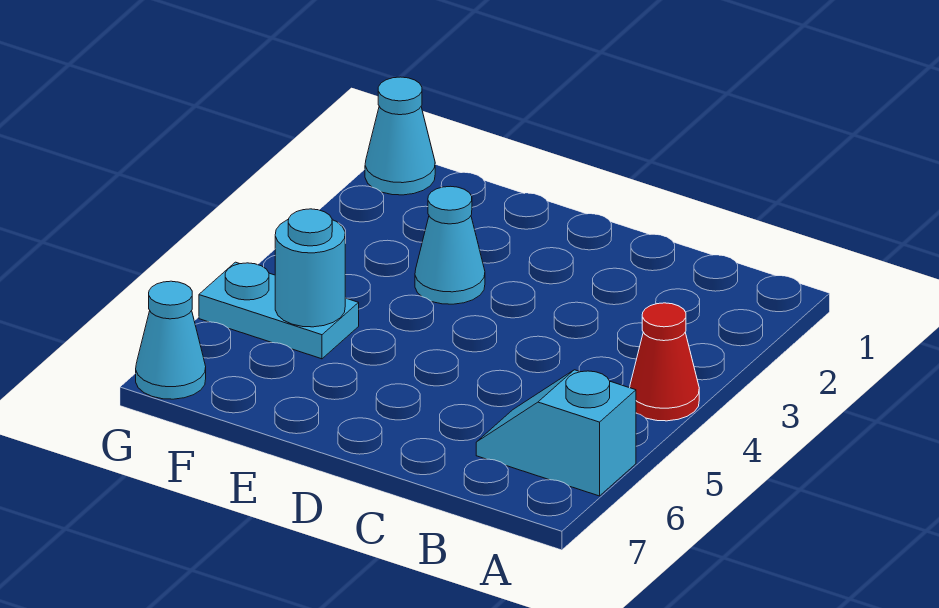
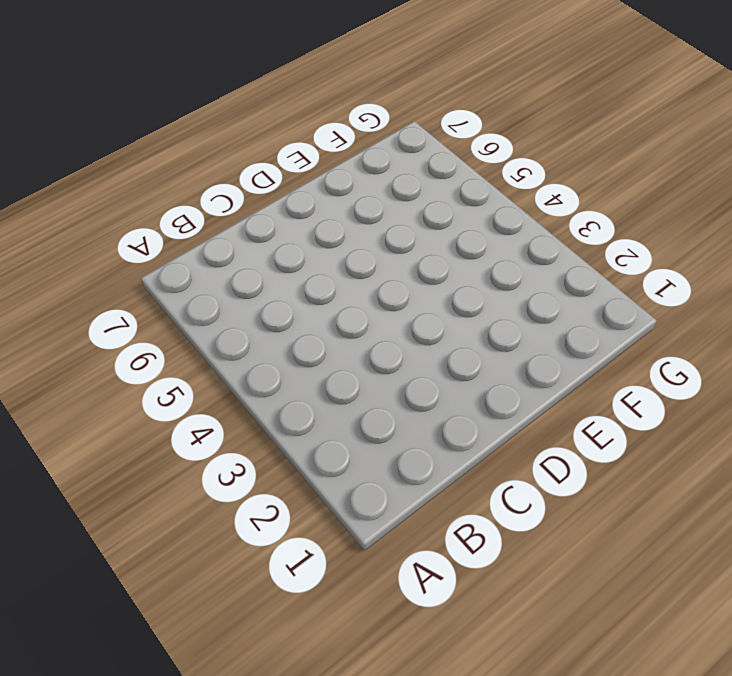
none -> red 1x1 cone [630,303,699,421]
none -> cyan 1x2 slope [476,370,636,496]

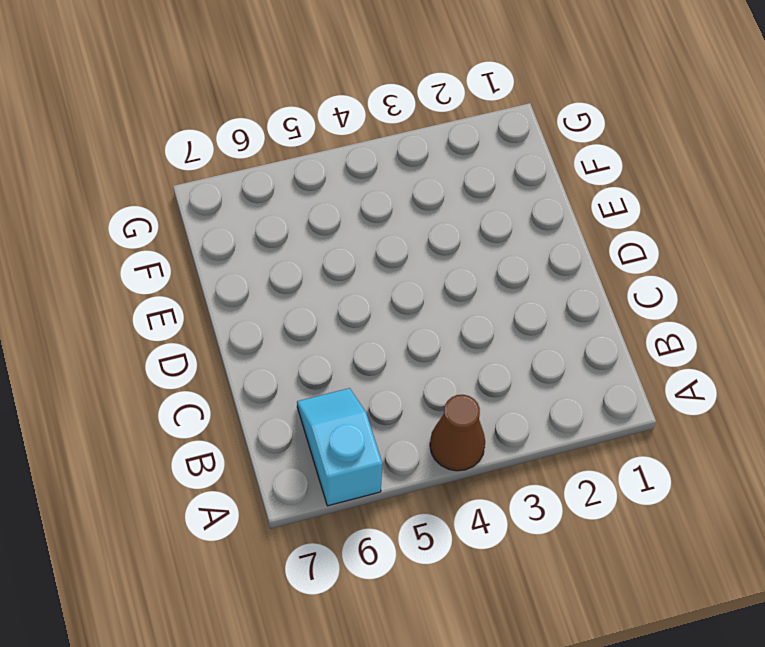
brown 1x1 cone [430,395,485,471] -> red 1x1 cone [630,303,699,421]
none -> cyan 1x1 cone [415,186,485,304]
none -> cyan 1x2 plate [199,262,359,359]

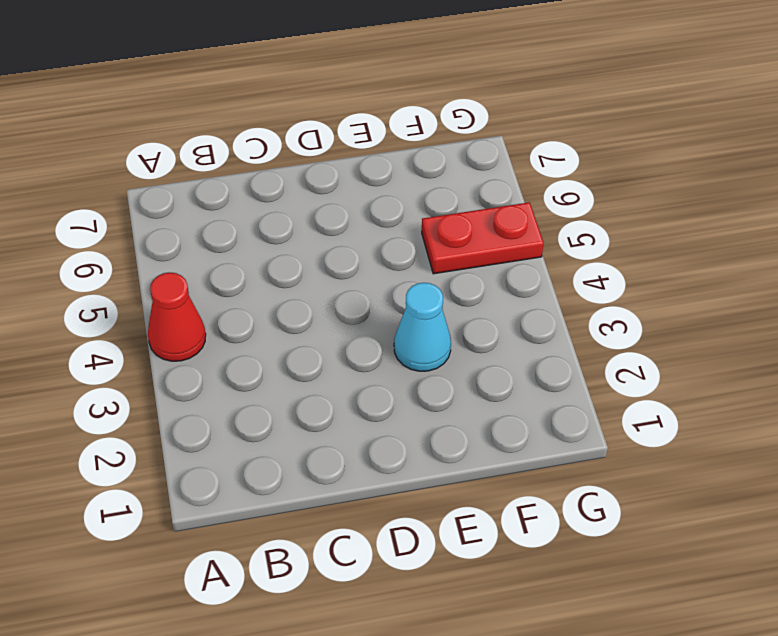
red 1x2 plate [422,202,544,274] -> cyan 1x2 plate [199,262,359,359]
none -> cyan 1x2 slope [476,370,636,496]
none -> cyan 1x1 cone [365,77,435,195]

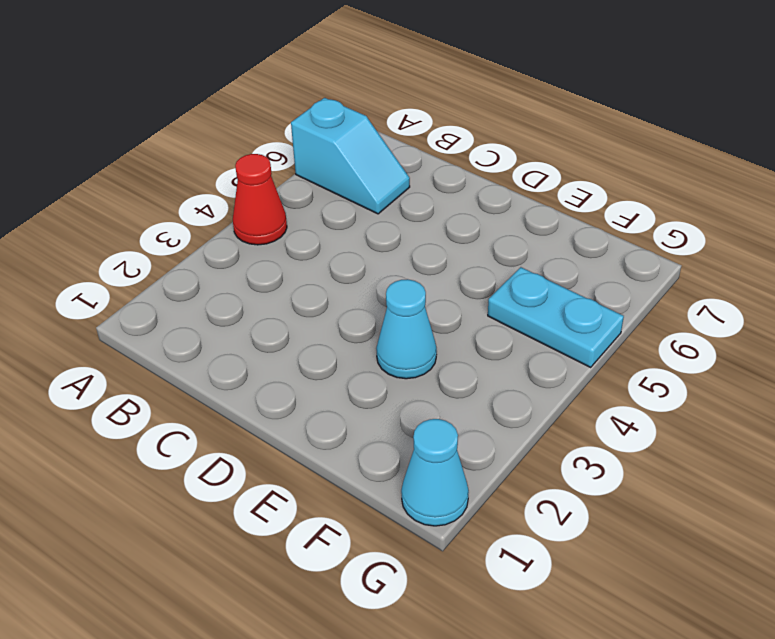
none -> cyan 1x1 cone [136,281,206,399]
none -> cyan 1x1 round brick [275,209,345,327]

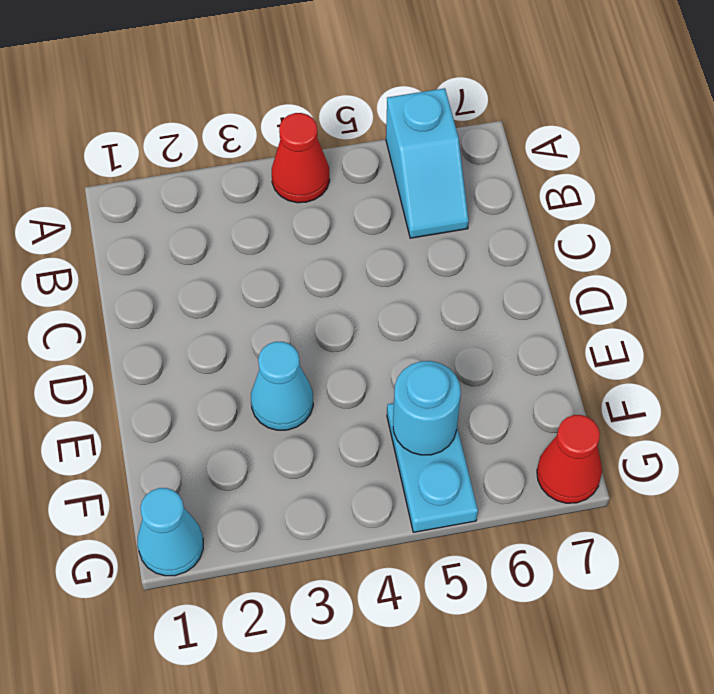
red 1x1 cone [537,415,602,503] -> cyan 1x1 cone [136,281,206,399]

